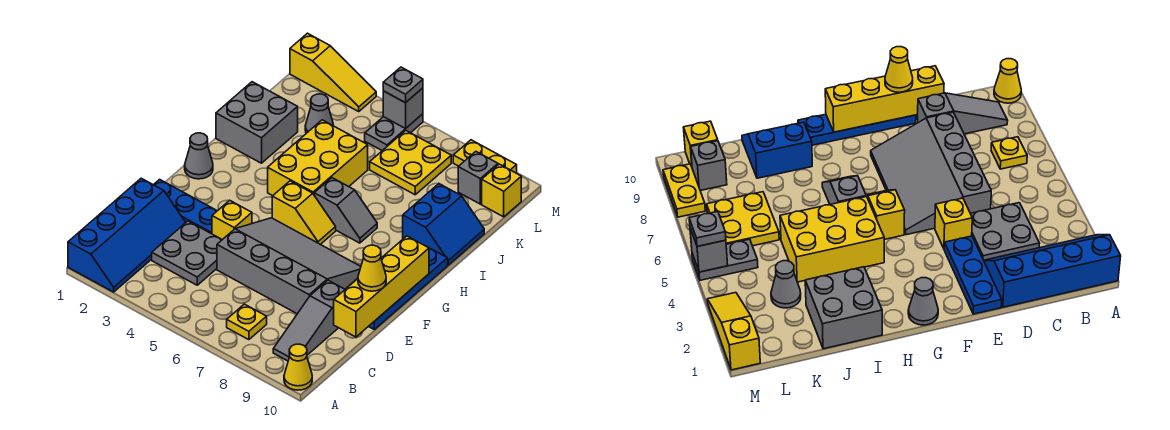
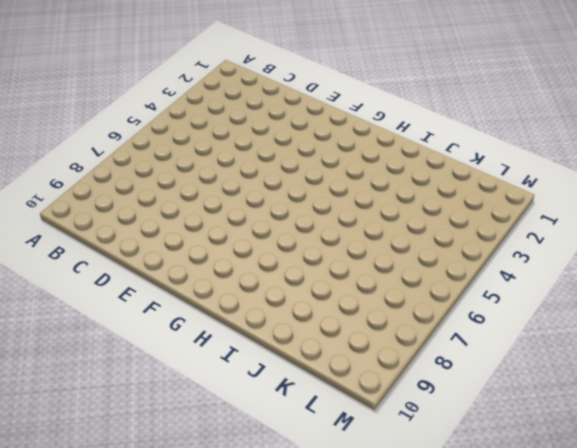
none -> blue 2x4 slope [68,178,186,292]
none -> yellow 1x1 cone [284,344,312,390]
none -> yellow 1x1 plate [227,304,267,340]

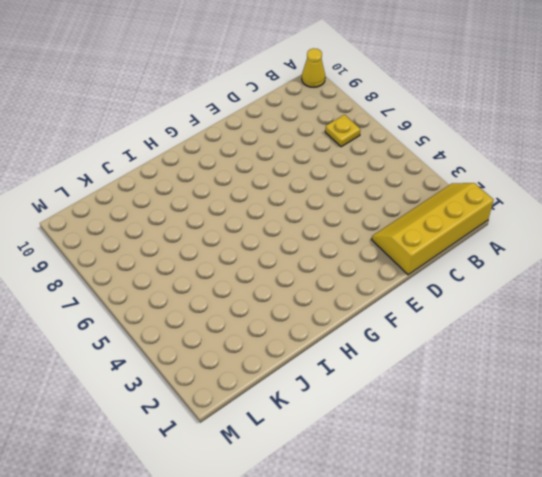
yellow 2x4 slope [371,183,494,275] -> blue 2x4 slope [68,178,186,292]
none -> grey 1x3 slope [273,280,345,361]
none -> grey 2x2 plate [152,221,222,285]
none -> grey 3x4 slope [217,218,361,314]

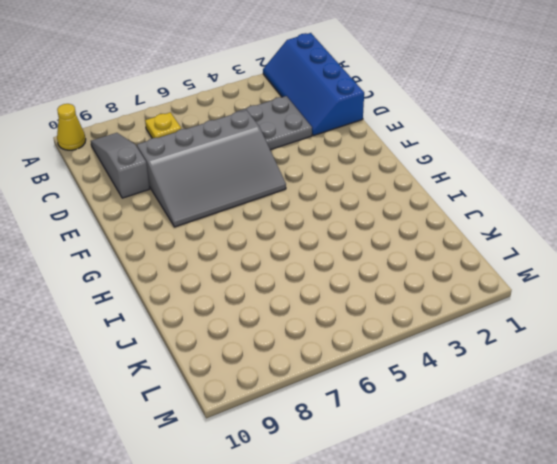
none -> blue 1x3 plate [154,179,217,234]
none -> yellow 1x1 brick [212,200,252,240]
none -> blue 1x4 plate [368,248,448,329]

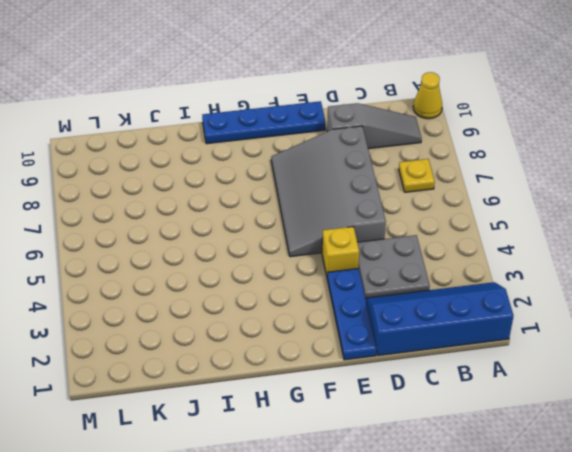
none -> grey 1x1 cone [185,133,213,179]
none -> yellow 1x2 slope [272,181,336,244]
none -> yellow 2x3 brick [268,120,368,196]

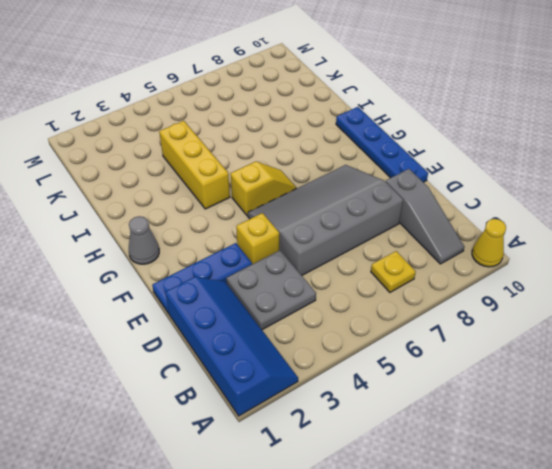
yellow 1x3 brick [159,121,230,209] -> yellow 2x3 brick [268,120,368,196]
none -> grey 1x2 slope [314,178,377,243]
none -> grey 2x2 brick [216,82,298,163]
none -> blue 2x2 slope [403,184,484,265]

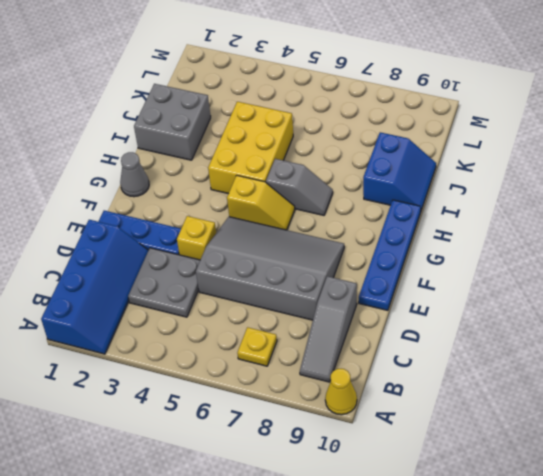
none -> grey 1x1 cone [305,94,334,133]
none -> yellow 2x2 plate [370,131,451,195]
none -> grey 1x2 plate [365,114,423,151]

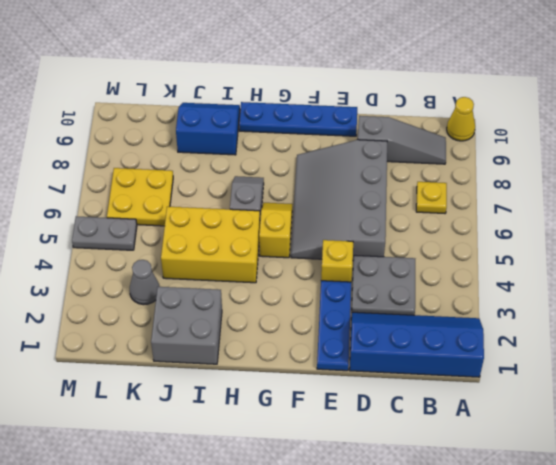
none -> grey 1x1 cone [185,133,213,179]
none -> grey 1x1 brick [458,152,498,204]
none -> yellow 1x1 brick [482,164,521,217]

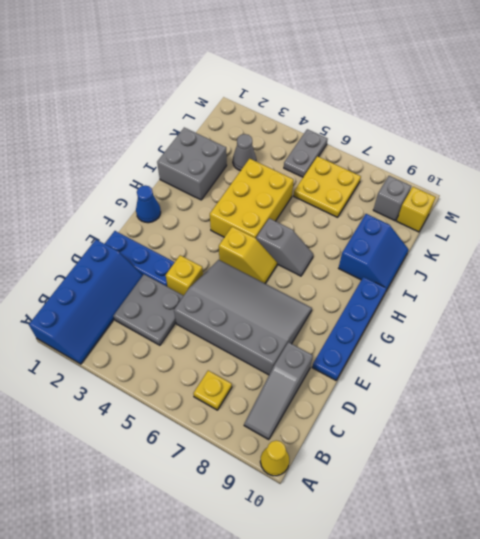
blue 1x1 cone [136,185,161,223] -> grey 1x1 cone [185,133,213,179]
none -> yellow 1x3 slope [290,33,376,111]
none -> yellow 1x2 plate [453,140,517,173]
none -> yellow 1x4 brick [334,236,429,337]

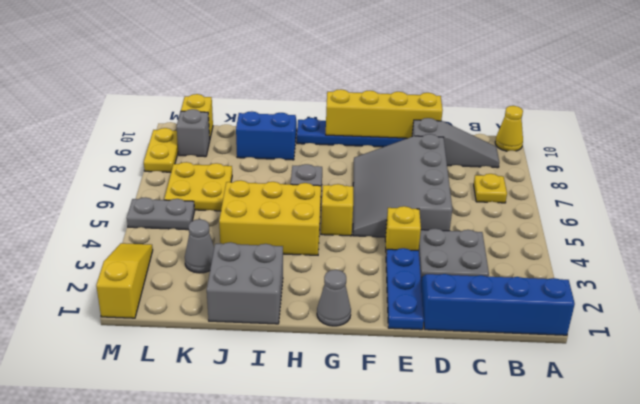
none -> grey 1x1 brick [383,88,423,128]
none -> yellow 1x1 cone [358,245,386,291]
none -> grey 1x1 plate [383,67,423,103]

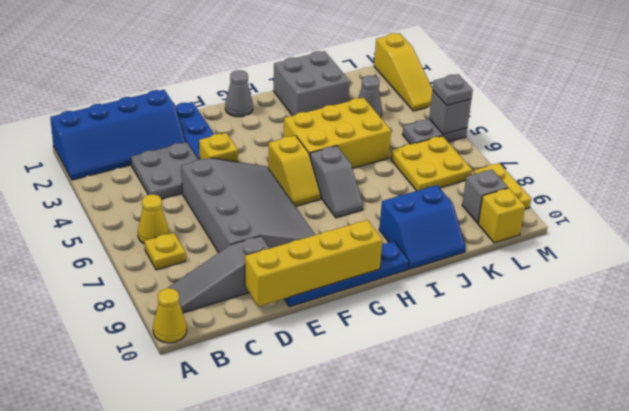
yellow 1x1 cone [138,194,169,244] -> yellow 1x1 cone moved to [358,245,386,291]

